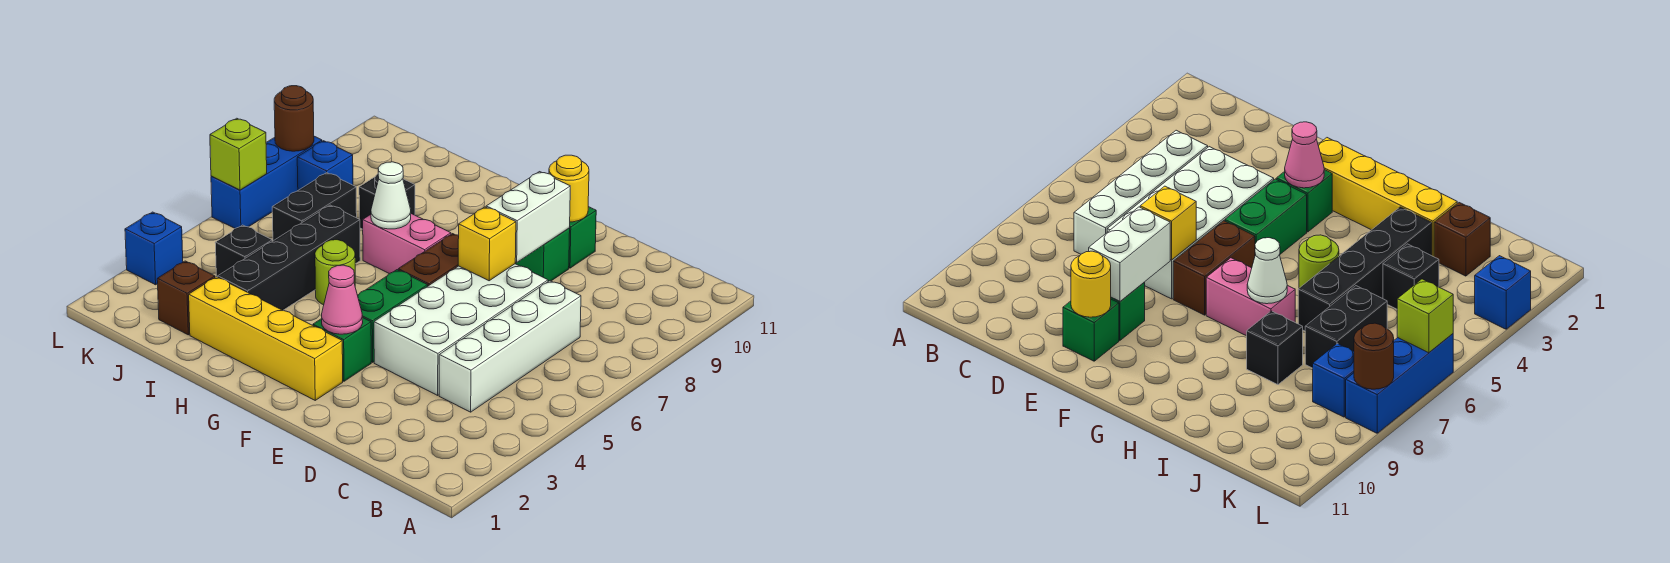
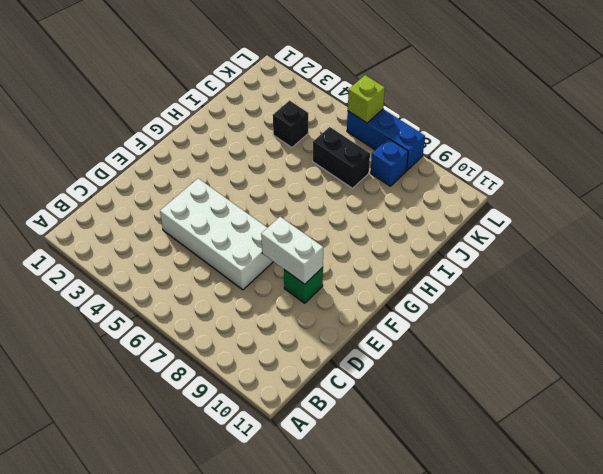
none -> white 1x4 brick [439,281,581,412]
none -> green 1x1 brick [569,207,596,268]
none -> yellow 1x4 brick [189,277,343,400]

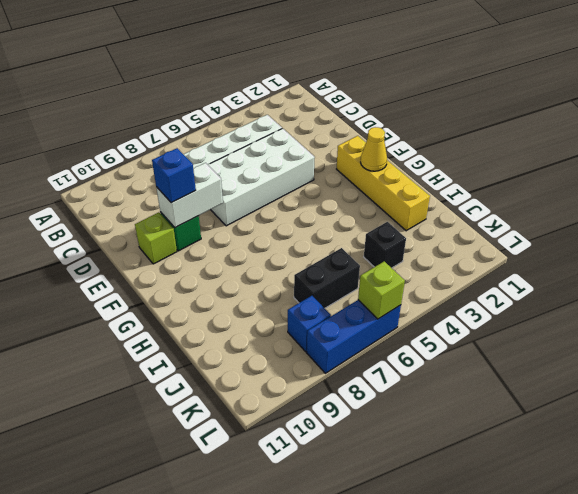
blue 1x1 brick [152,148,196,203] -> blue 1x1 brick moved to [125,212,183,285]
lime 1x1 brick [135,212,177,264] -> green 1x1 brick [569,207,596,268]
yellow 1x1 cone [361,127,387,171] -> none
none -> green 1x1 brick [313,317,371,381]
none -> green 1x2 brick [358,270,428,362]
none -> brown 1x2 brick [398,234,459,286]

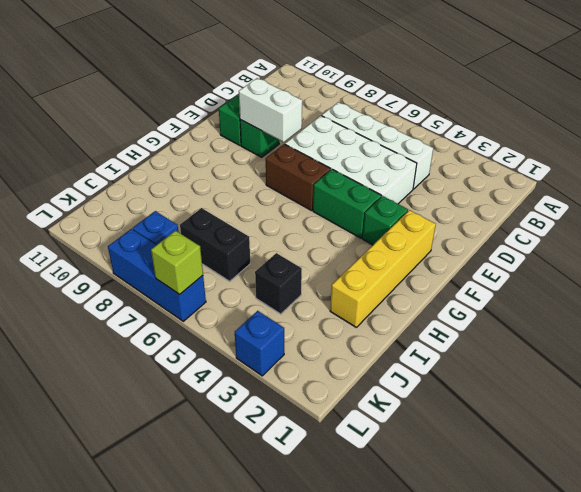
none -> pink 1x2 brick [363,214,451,273]
none -> lime 1x1 round brick [315,240,355,305]
none -> black 1x4 brick [218,205,360,310]

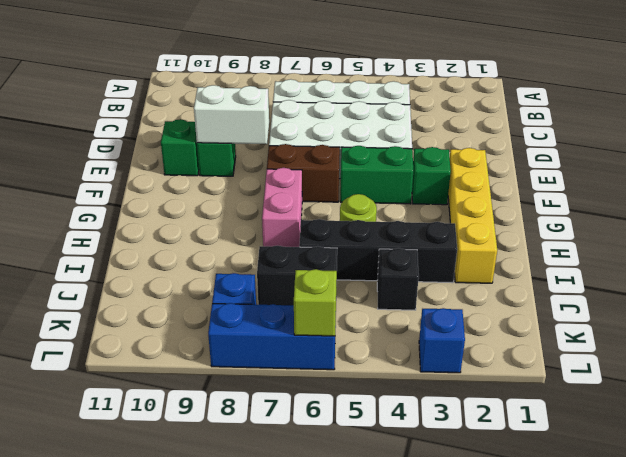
none -> black 1x1 brick [359,174,415,229]
none -> brown 1x1 brick [157,261,215,335]
none -> yellow 1x1 brick [458,207,516,281]

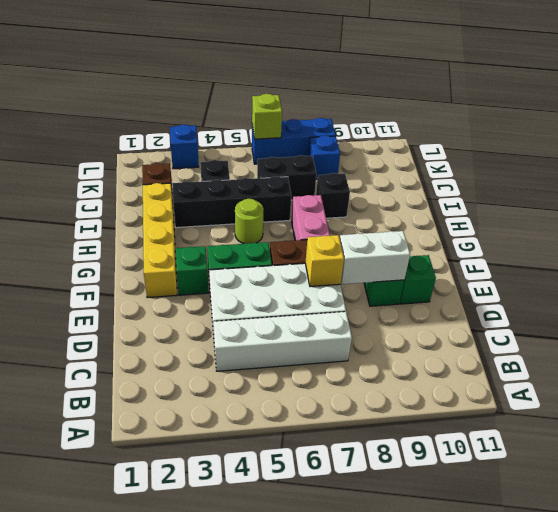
none -> yellow 1x1 round brick [549,155,589,222]
none -> pink 1x1 cone [321,265,363,334]
none -> white 1x1 cone [371,162,411,229]

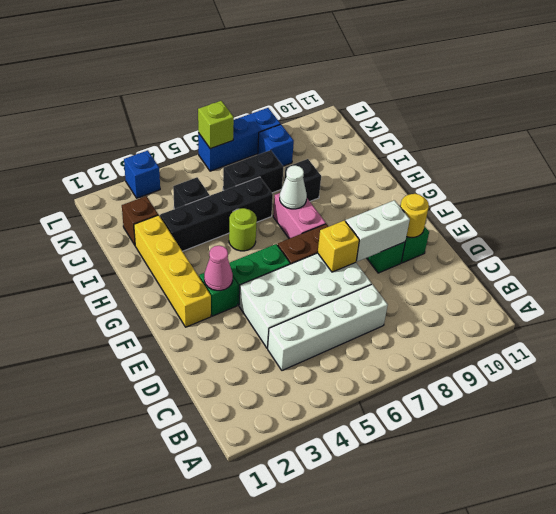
none -> brown 1x1 round brick [274,86,314,151]

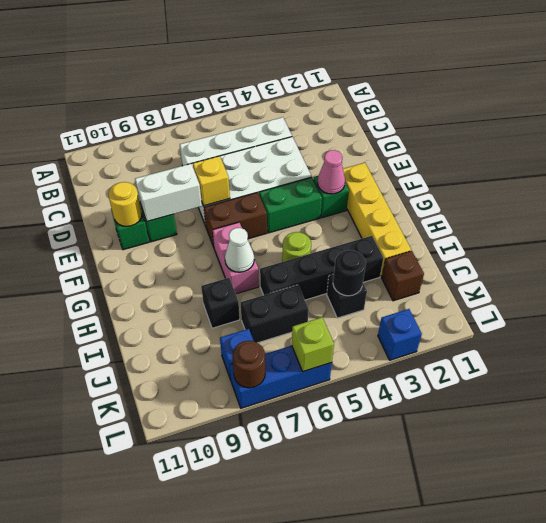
black 1x1 round brick [333,250,366,296] -> none

